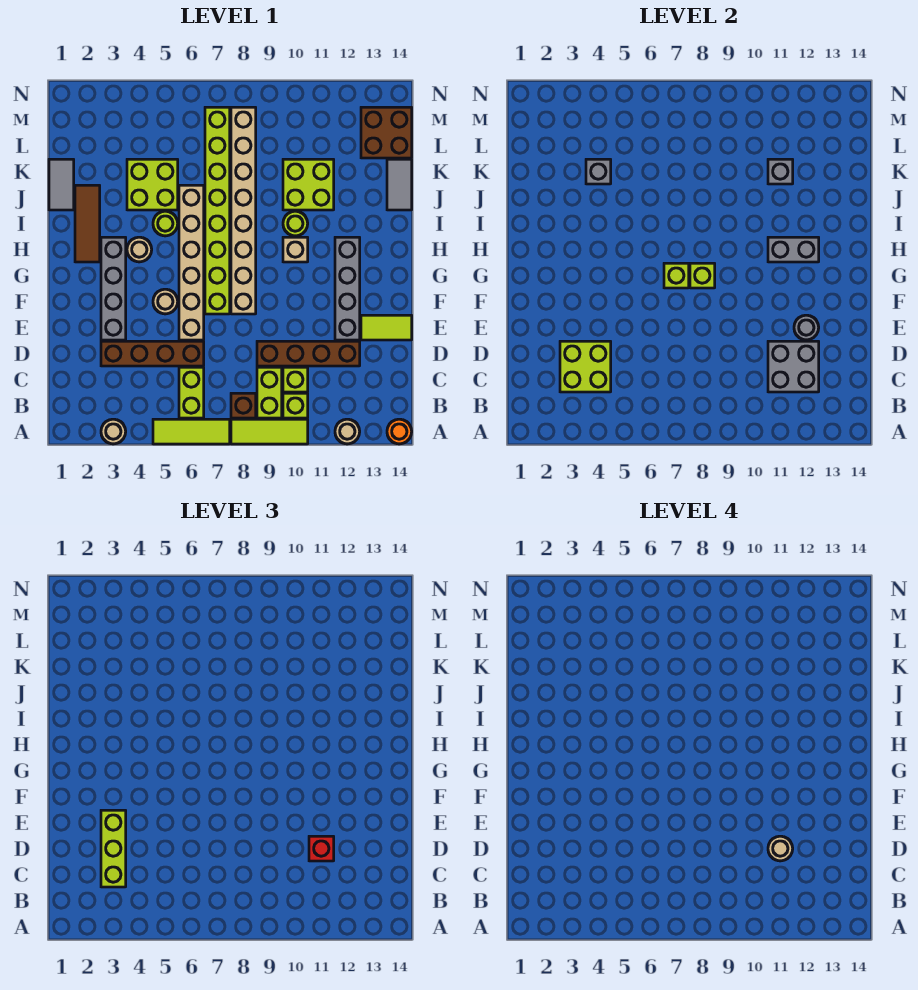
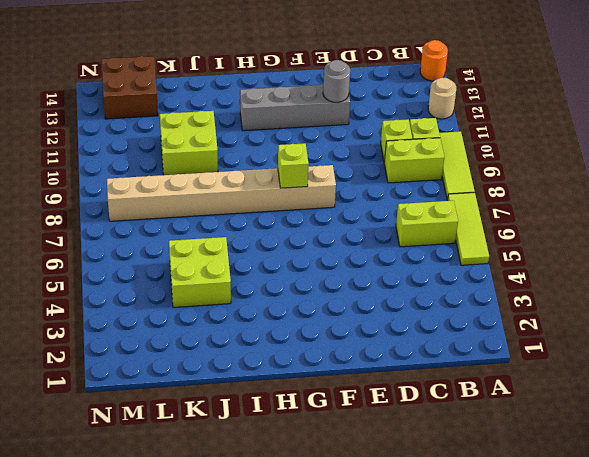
none -> tan 1x1 round brick [101,419,126,444]
none -> brown 1x1 brick [231,393,256,418]
none -> brown 1x4 brick [101,341,204,366]
none -> brown 1x4 brick [257,341,360,366]

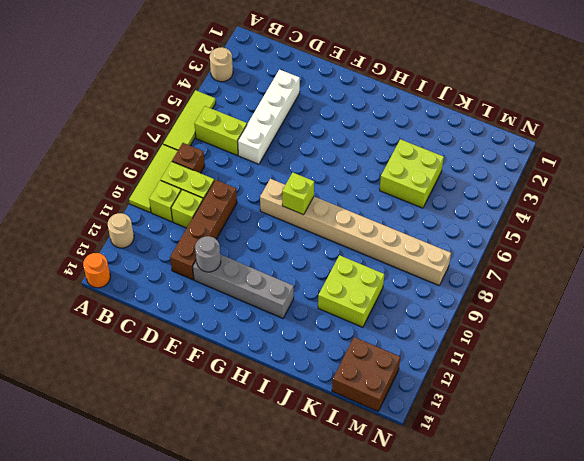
white 1x4 brick [238,70,300,164] -> brown 1x4 brick [101,341,204,366]
none -> grey 1x4 brick [101,237,126,340]
none -> tan 1x6 brick [179,185,204,340]
none -> lime 1x2 tile [361,315,412,340]
none -> tan 1x1 round brick [153,289,178,314]

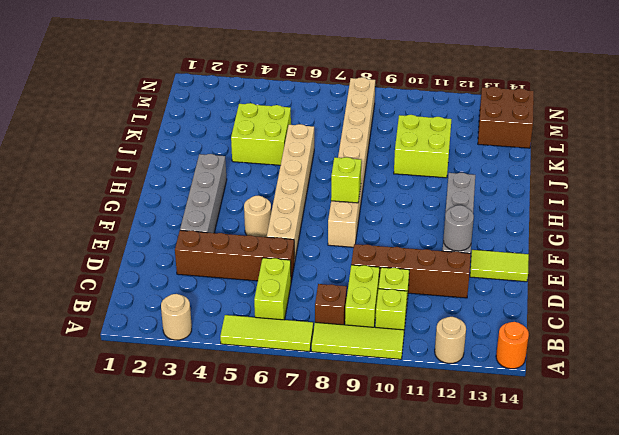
none -> lime 1x8 brick [205,107,230,314]
none -> brown 1x3 tile [75,185,100,262]
none -> tan 1x1 round brick [127,237,152,262]
none -> tan 1x1 brick [283,237,308,262]

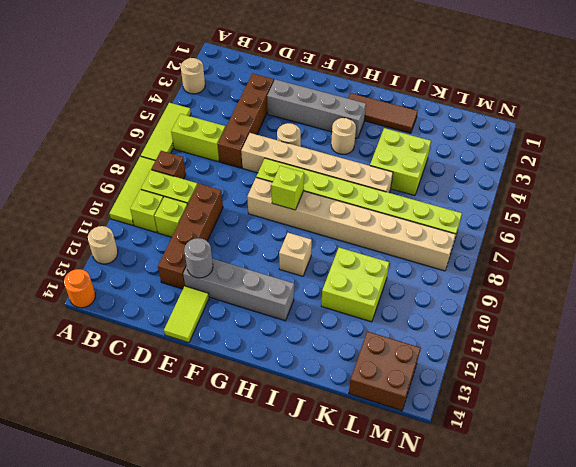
none -> lime 1x1 round brick [153,211,178,236]
none -> lime 1x1 round brick [283,211,308,236]
none -> grey 1x2 tile [49,159,74,210]
none -> grey 1x2 tile [387,159,412,210]

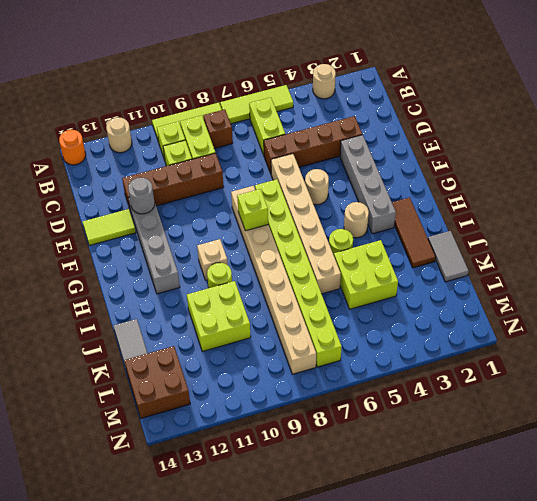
none -> lime 2x2 brick [560,341,611,392]
none -> grey 2x2 brick [768,341,819,392]
none -> lime 1x1 brick [664,263,689,288]
none -> grey 1x2 brick [768,237,819,262]

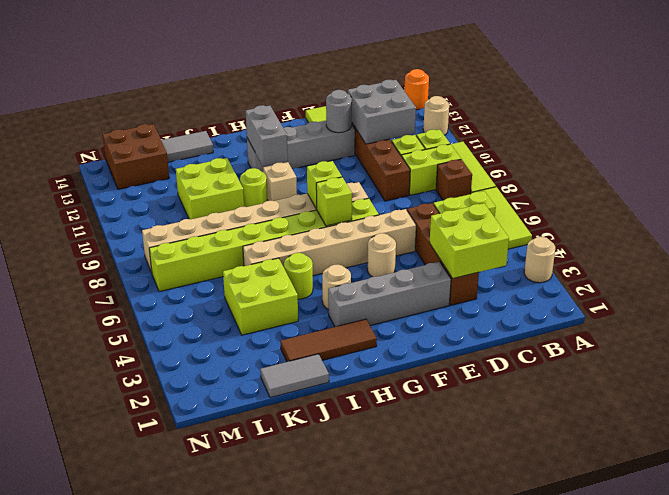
none -> grey 1x1 brick [586,159,611,184]
none -> grey 1x1 brick [768,159,793,184]
none -> lime 1x3 brick [101,810,126,887]
none -> red 1x1 brick [309,836,334,861]

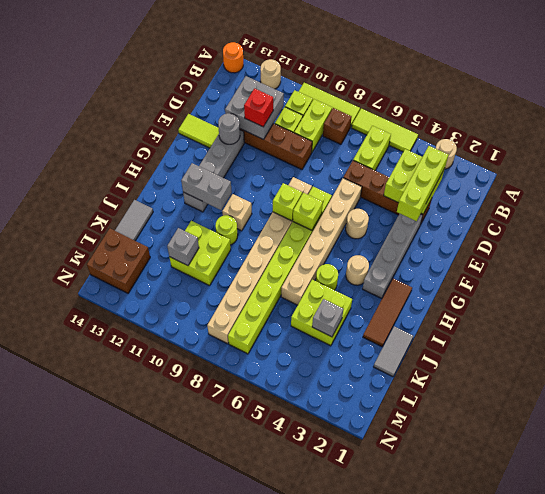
none -> tan 1x1 round brick [768,836,793,861]

